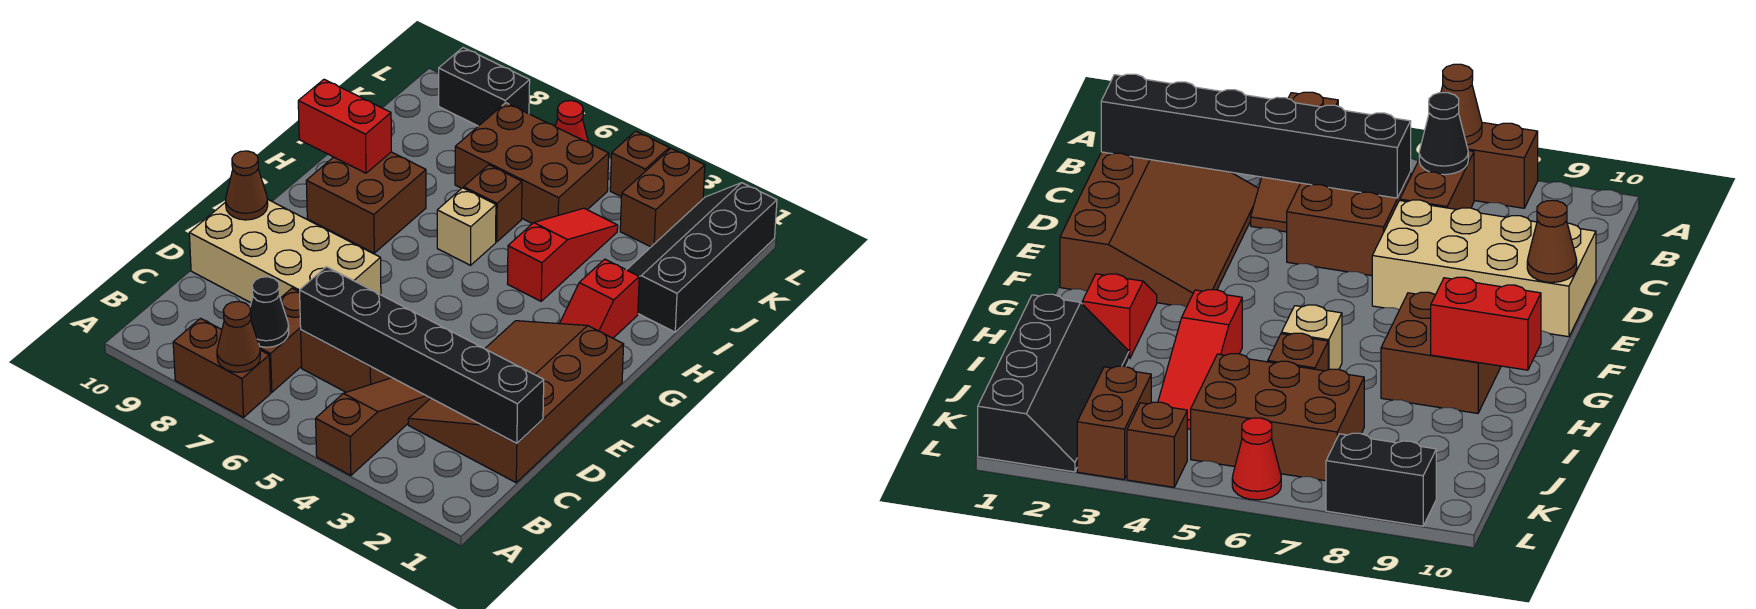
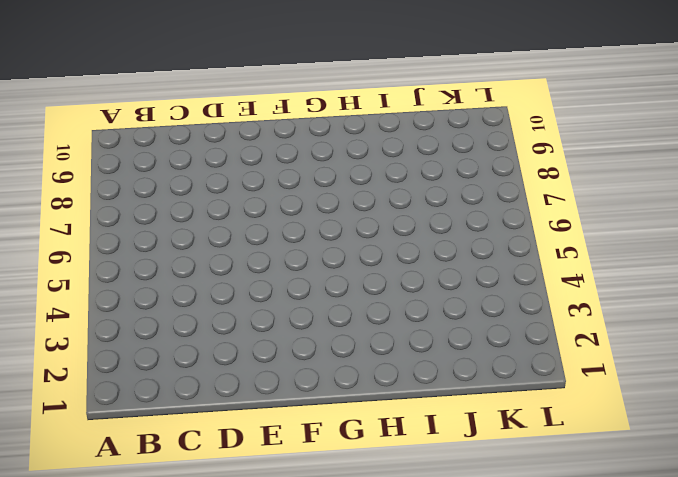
none -> brown 1x3 slope [316,378,430,476]
none -> brown 1x2 brick [173,318,271,417]
none -> brown 1x2 brick [260,288,302,392]

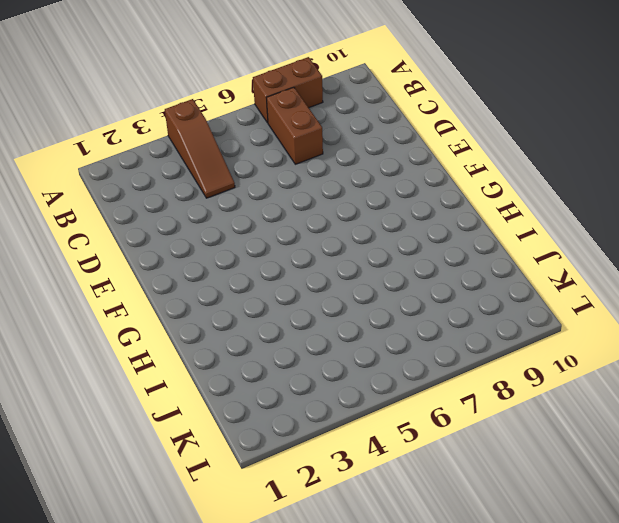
none -> brown 3x4 slope [408,321,624,483]
none -> brown 2x2 brick [301,330,392,392]
none -> tan 2x4 brick [189,199,381,303]

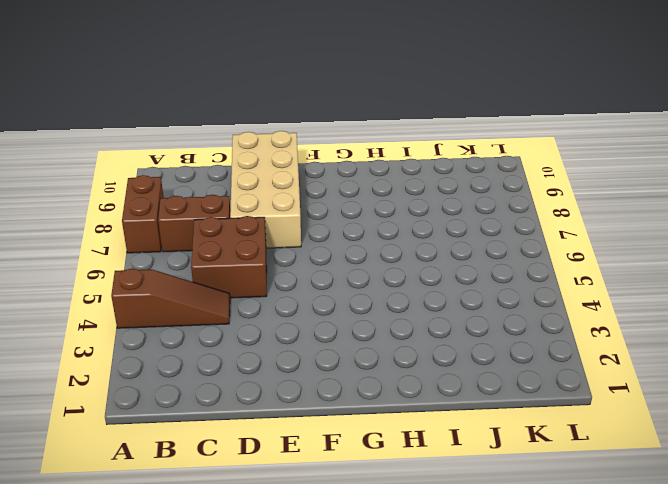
none -> brown 3x4 slope [408,321,624,483]
none -> red 1x2 slope [560,259,639,338]
none -> brown 2x2 brick [306,152,426,253]

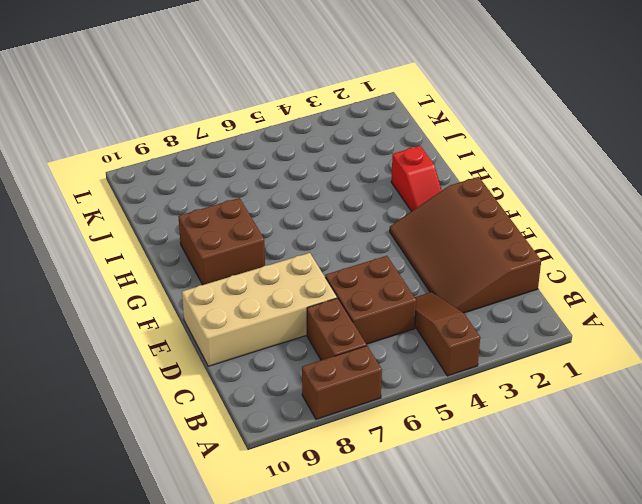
none -> red 1x3 slope [507,208,618,301]
none -> tan 1x1 brick [437,188,496,265]
none -> black 2x4 slope [627,183,777,332]

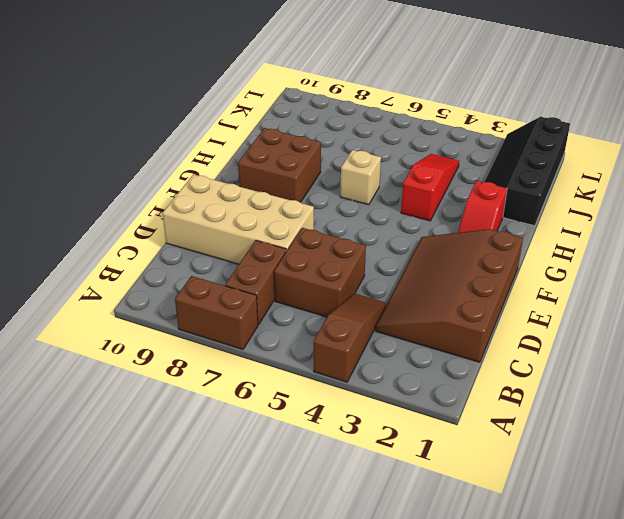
none -> brown 1x1 brick [464,165,522,242]
none -> brown 2x3 brick [455,103,609,224]
none -> brown 1x2 brick [620,149,705,247]

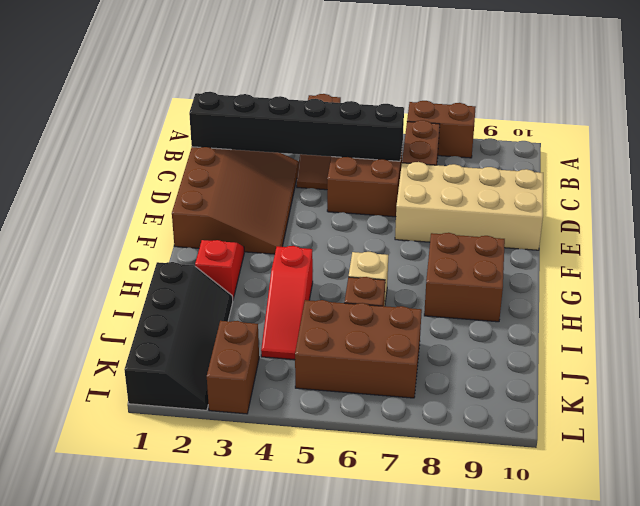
none -> brown 1x1 brick [610,131,669,197]
none -> red 1x1 cone [555,101,588,142]
none -> black 1x2 brick [439,48,530,126]

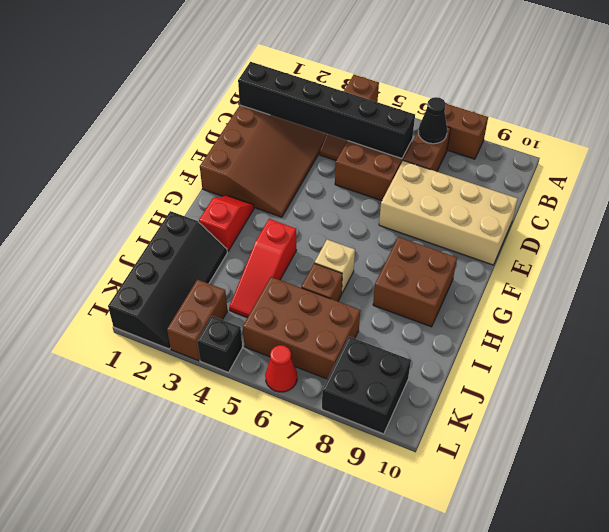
black 2x2 brick [322,337,411,434] -> black 1x2 brick [439,48,530,126]
black 1x1 brick [197,316,242,372] -> brown 1x1 brick [610,131,669,197]
none -> brown 1x1 cone [217,301,260,372]
none -> brown 1x1 cone [226,151,268,220]
none -> red 1x2 brick [298,79,391,173]

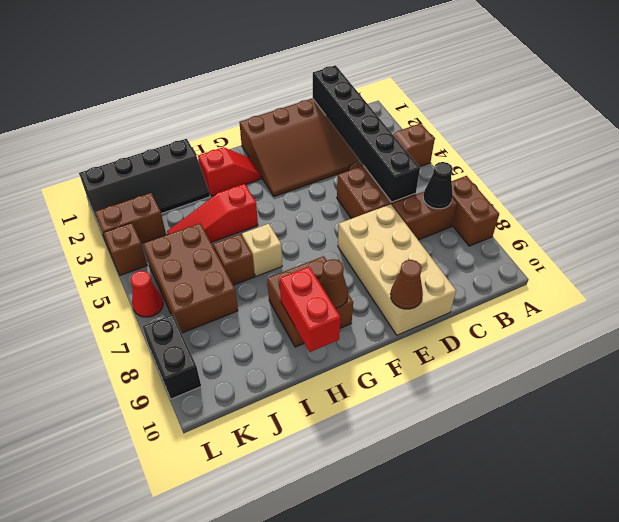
brown 1x1 cone [319,259,348,308] -> brown 1x1 cone moved to [217,301,260,372]

